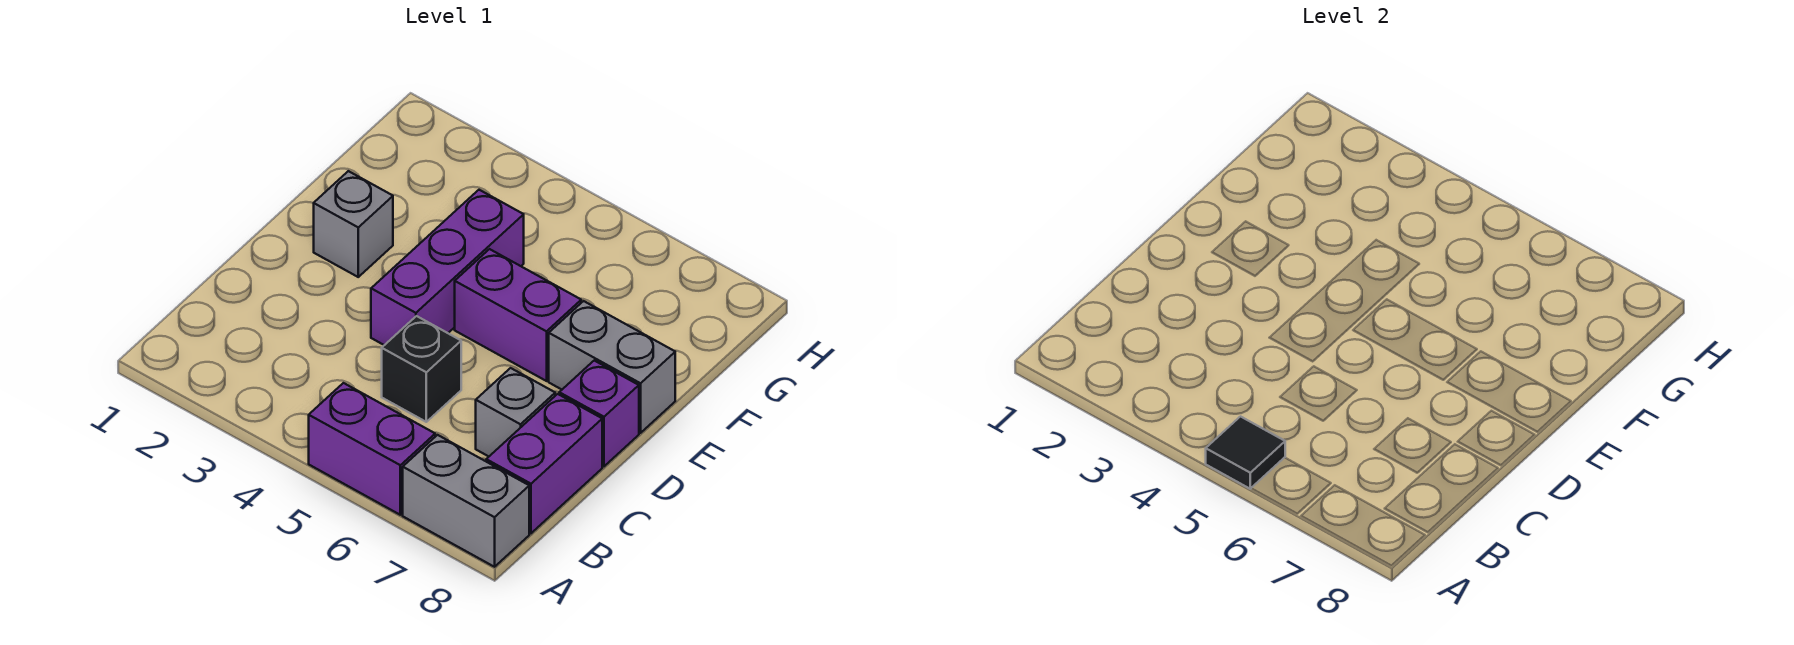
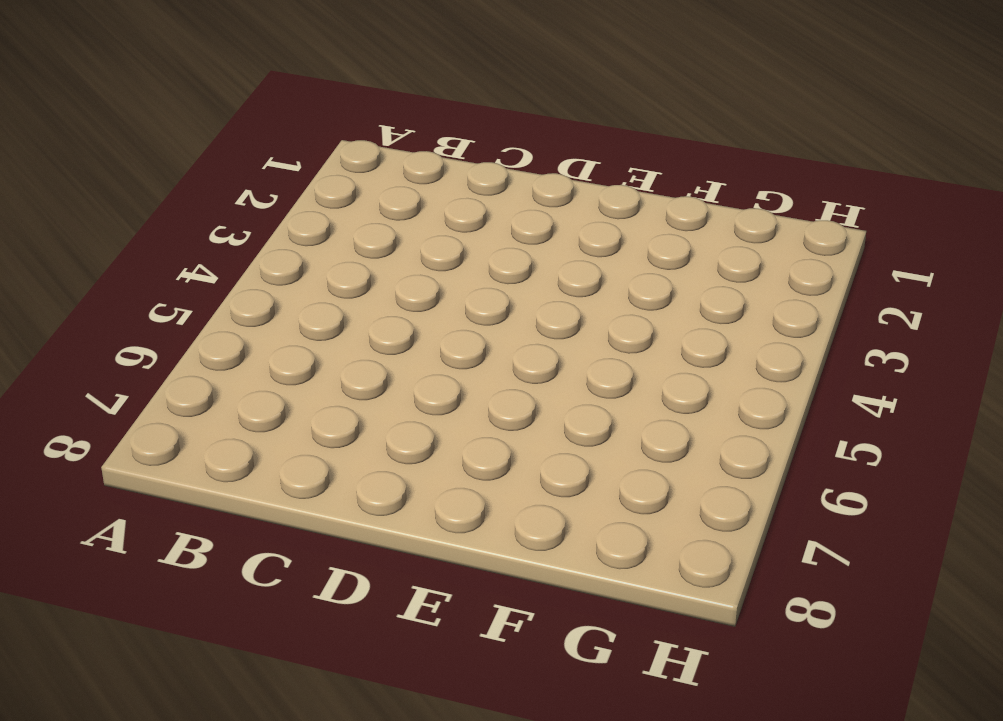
none -> purple 1x2 brick [309,383,435,515]
none -> grey 1x2 brick [403,435,529,567]

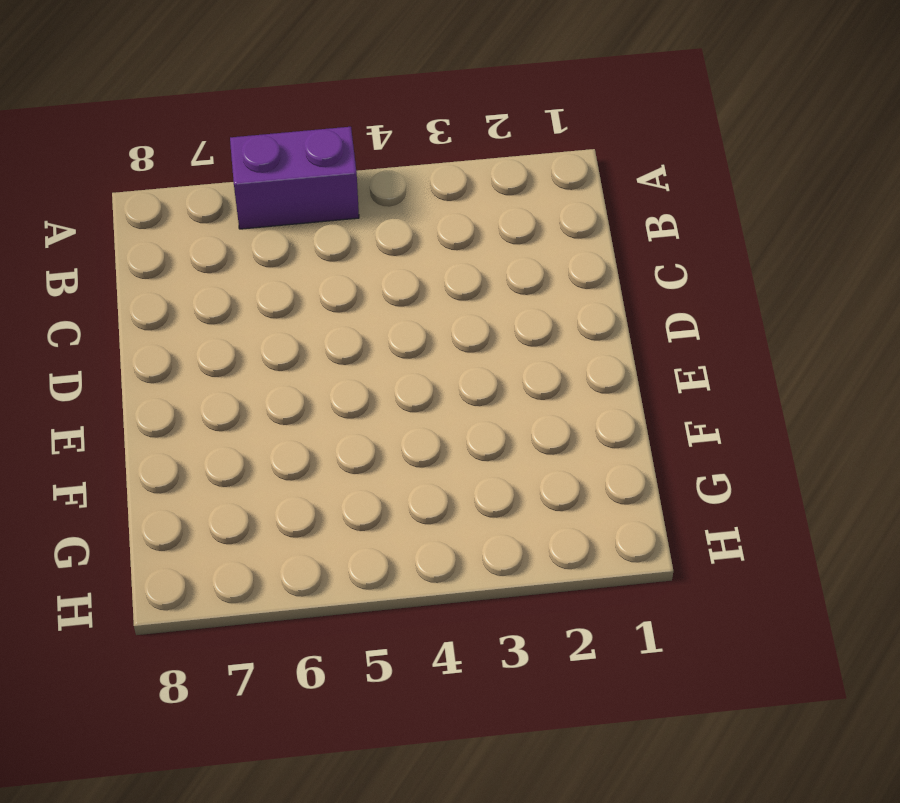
none -> grey 1x2 brick [403,435,529,567]
none -> purple 1x2 brick [486,394,602,533]

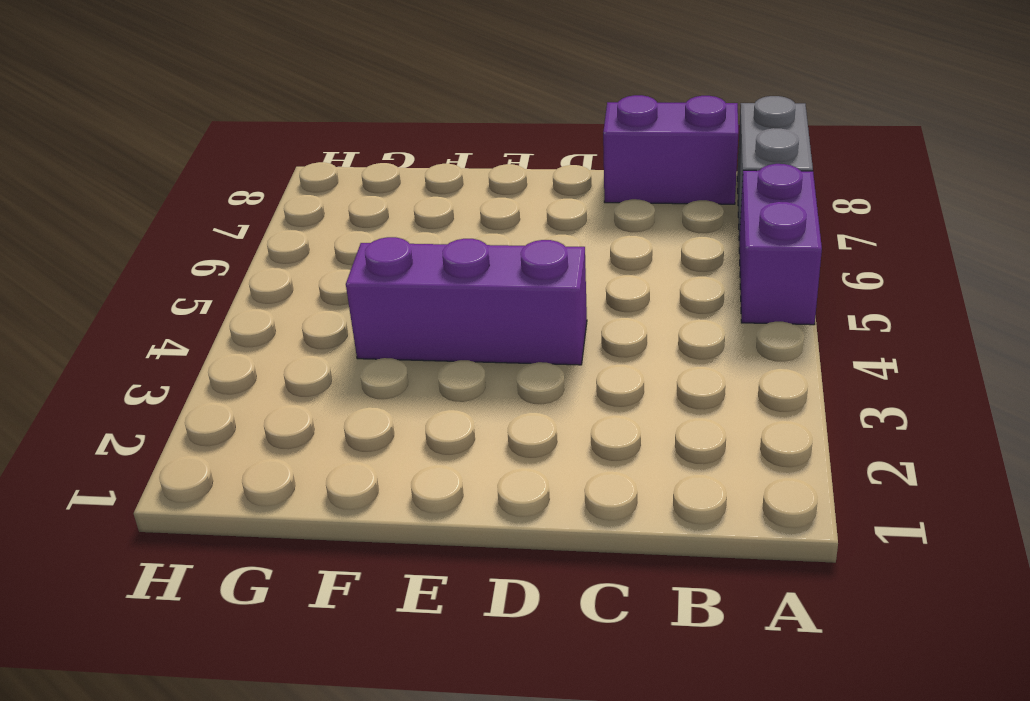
none -> black 1x1 brick [382,316,461,422]
none -> grey 1x1 brick [476,368,555,456]

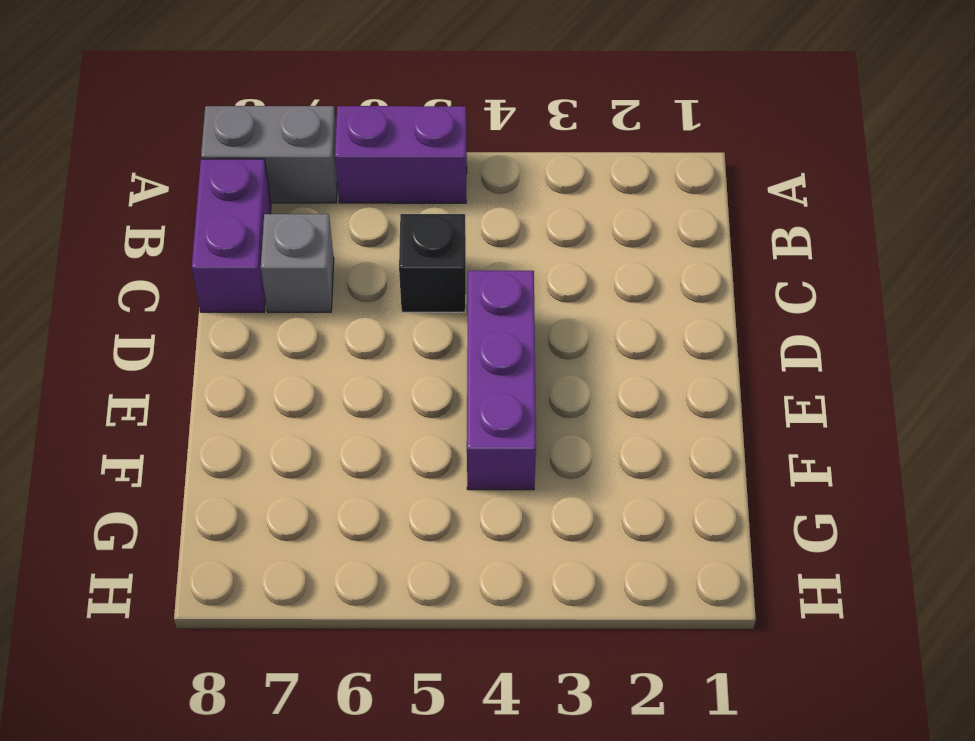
none -> purple 1x1 brick [559,361,639,466]
none -> grey 1x1 brick [314,171,393,277]

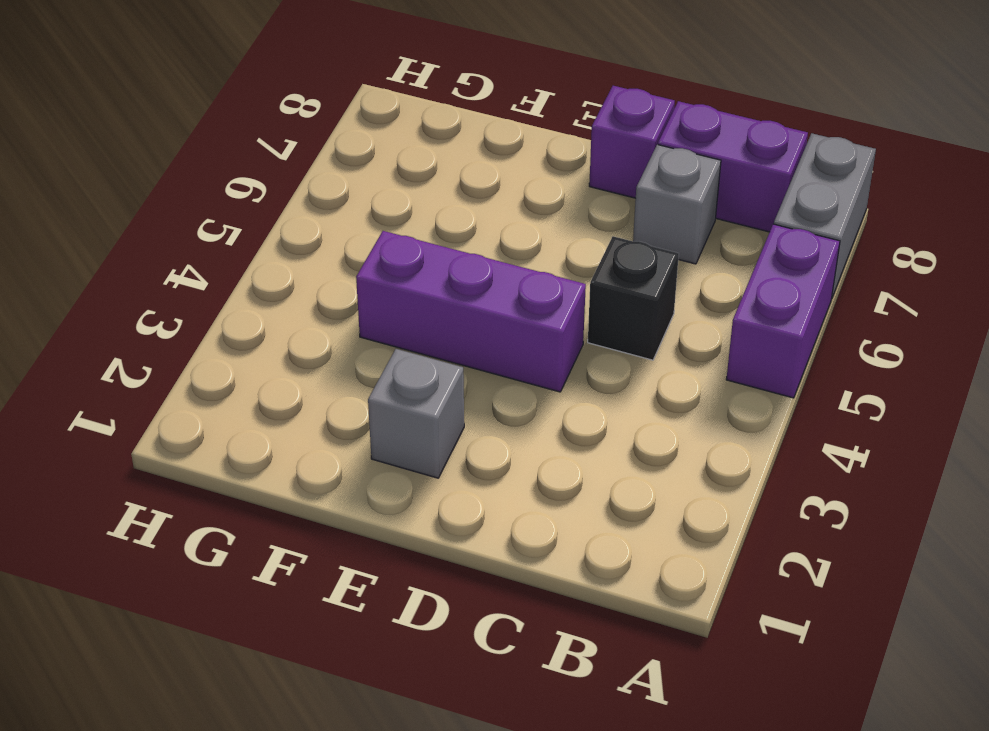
none -> purple 1x2 brick [455,249,581,381]
none -> grey 1x2 brick [549,301,675,433]

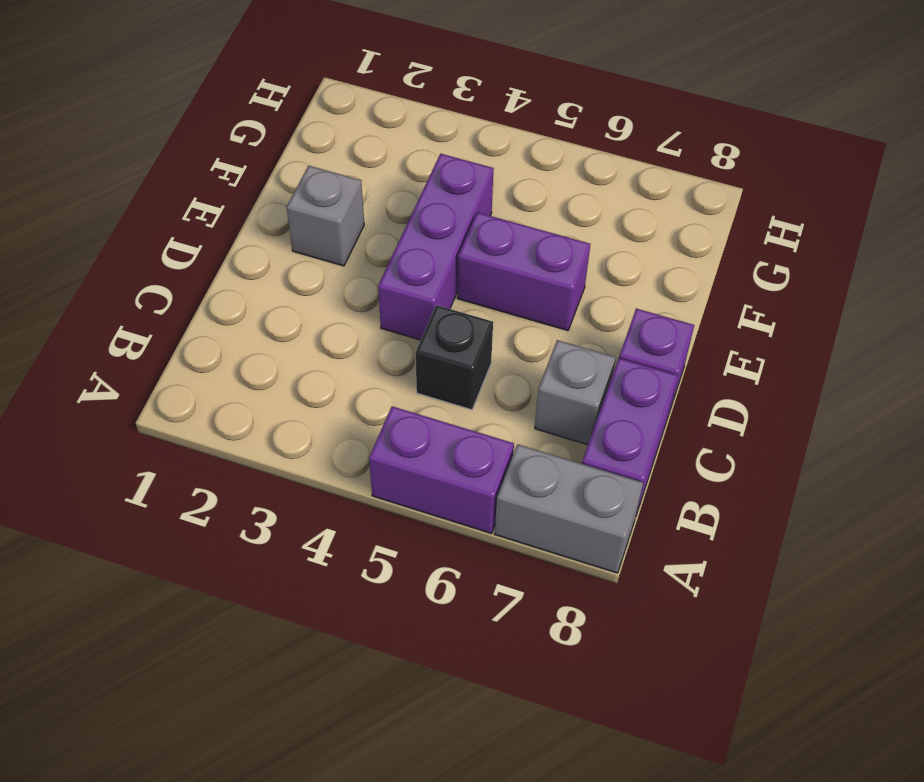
none -> grey 1x2 brick [549,301,675,433]
none -> black 1x1 tile [1206,417,1285,489]

